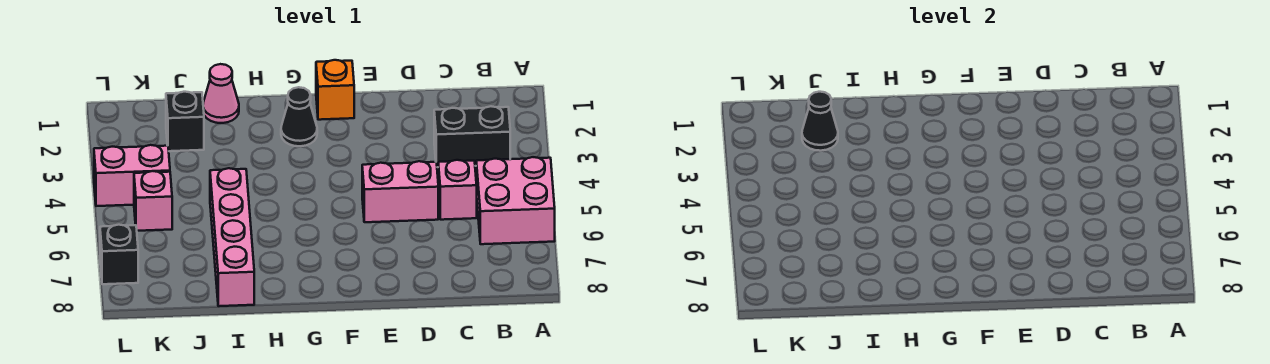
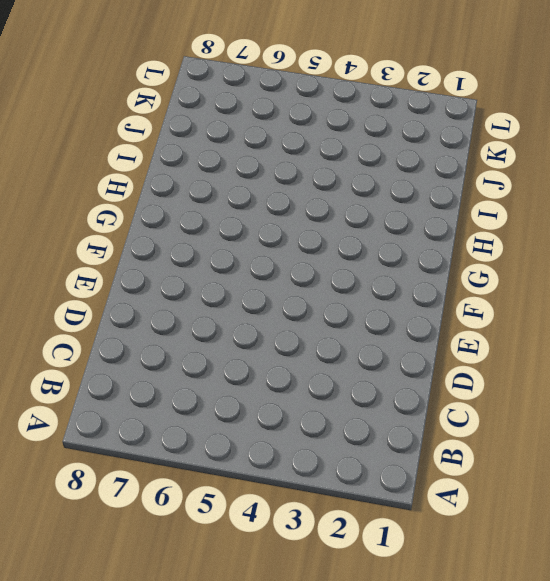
none -> pink 2x2 brick [476,157,555,244]
none -> black 1x2 brick [434,106,510,167]
none -> pink 1x1 brick [438,160,477,220]

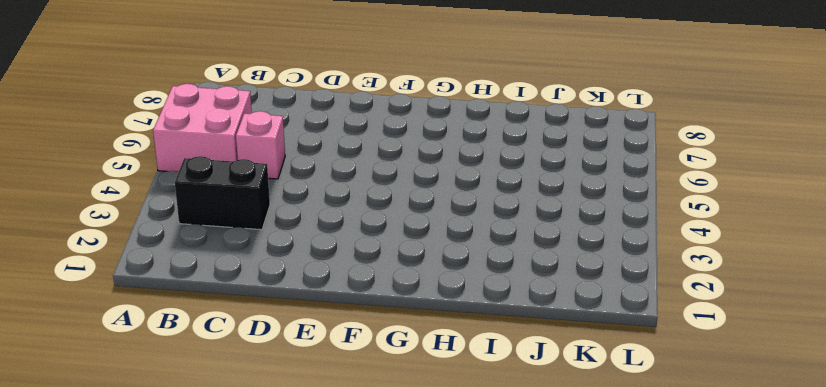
none -> pink 1x2 brick [362,161,438,222]
none -> orange 1x1 brick [316,60,354,120]
none -> black 1x1 cone [281,87,317,146]

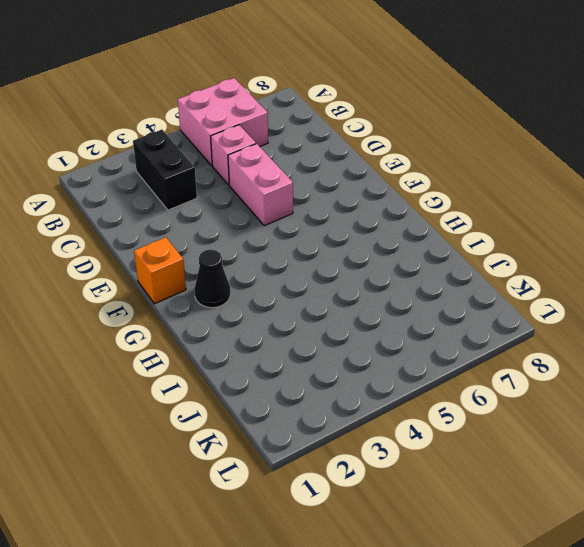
none -> pink 1x1 cone [203,64,239,123]
none -> pink 1x4 brick [210,168,254,306]
none -> black 1x1 brick [166,92,204,151]

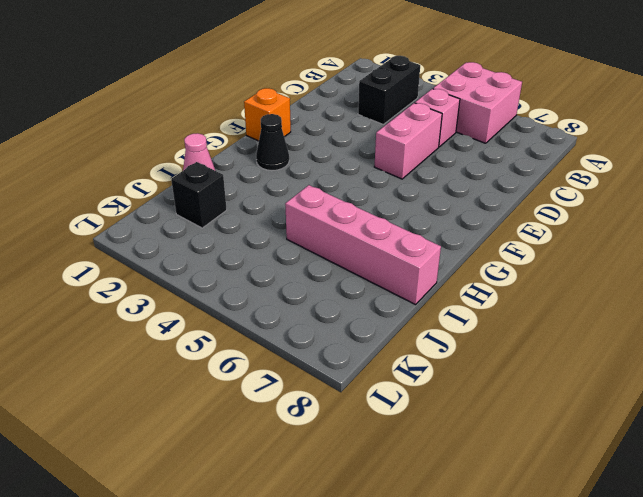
none -> pink 1x2 brick [94,145,170,206]
none -> pink 1x1 brick [134,171,172,231]
none -> black 1x1 brick [100,225,138,284]

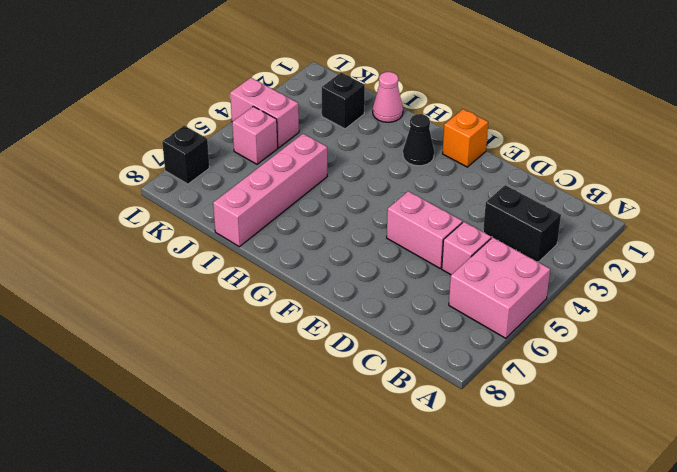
none -> black 1x1 cone [802,92,838,151]

